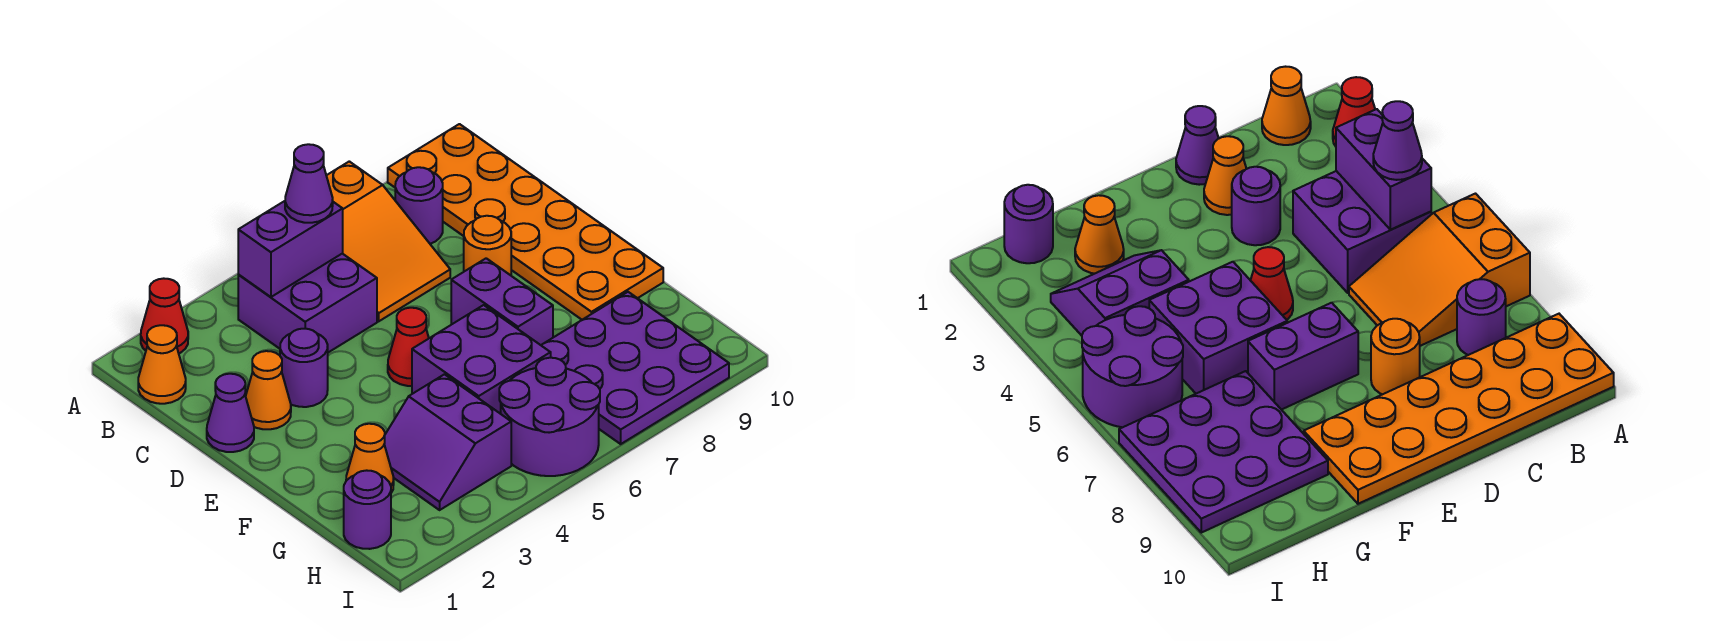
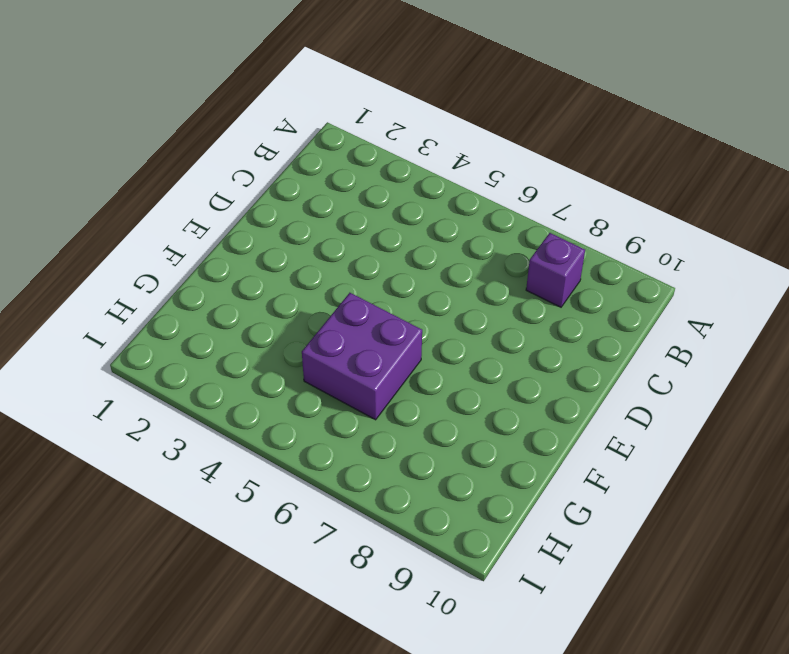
purple 1x1 brick [526,233,585,307] -> purple 1x1 round brick [395,167,443,244]
none -> red 1x1 cone [141,278,188,353]
none -> orange 2x3 slope [326,161,450,321]
none -> orange 2x6 plate [388,124,663,320]

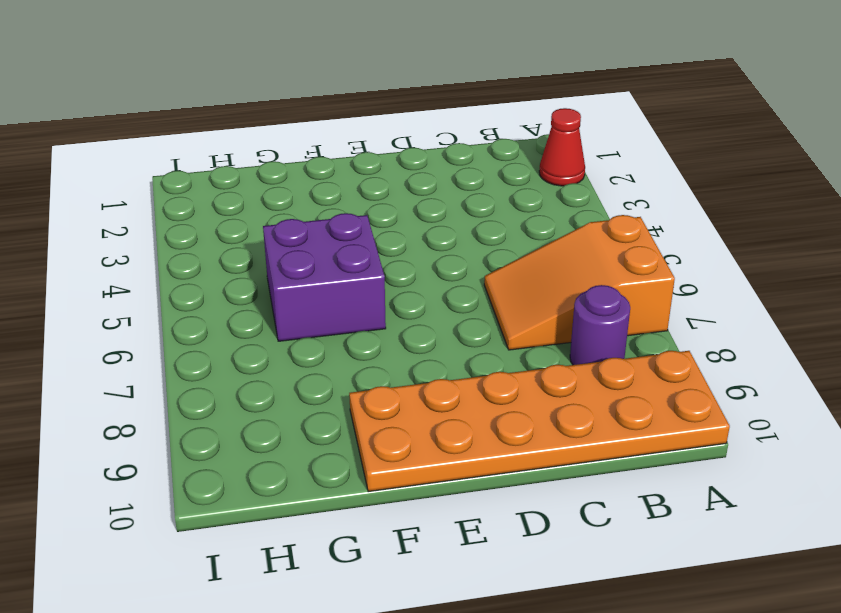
none -> orange 1x1 cone [138,325,186,404]
none -> purple 2x2 brick [238,254,377,352]
none -> purple 1x1 cone [207,374,254,452]

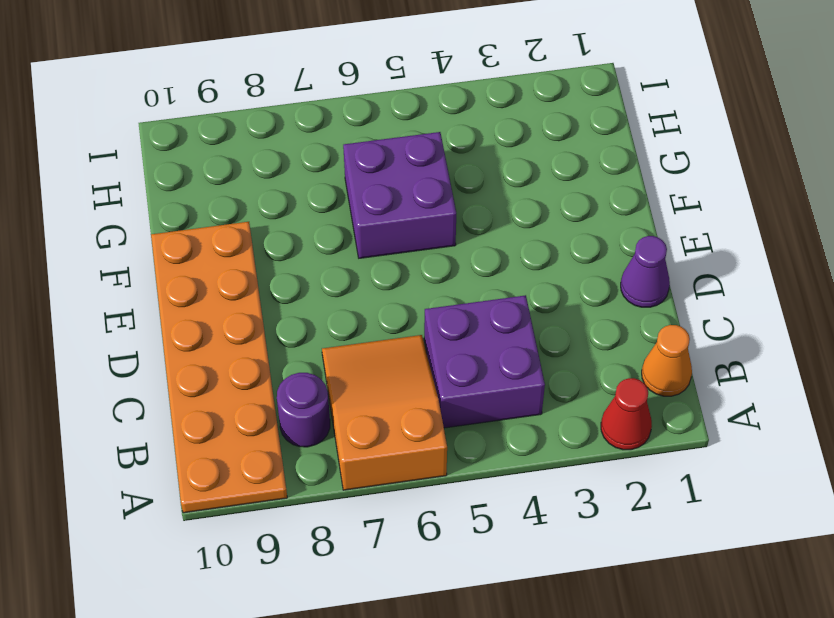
none -> orange 1x1 cone [246,351,291,429]
none -> purple 1x1 round brick [280,329,328,407]
none -> orange 1x1 round brick [464,216,511,275]

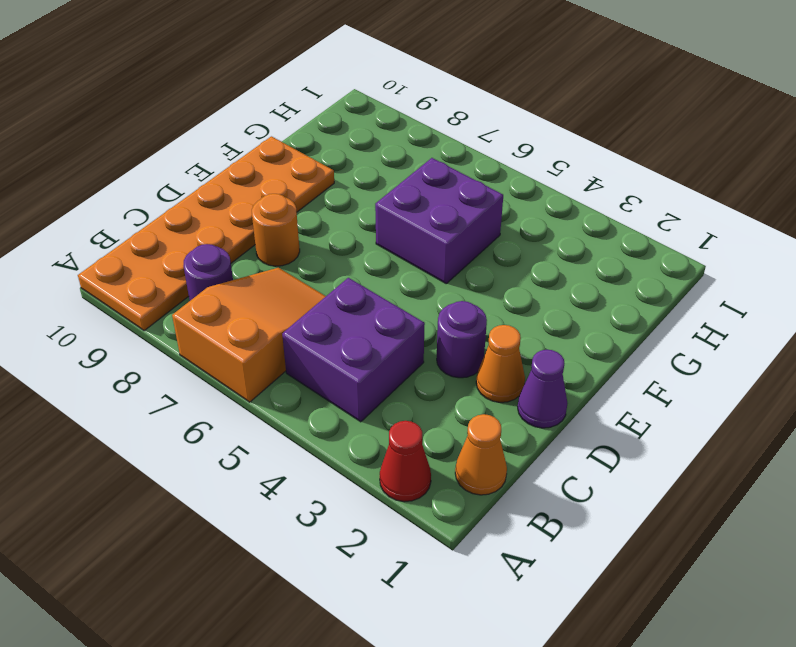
none -> red 1x1 cone [388,308,429,386]
none -> purple 1x2 brick [451,258,553,345]
none -> orange 1x1 cone [346,424,394,493]

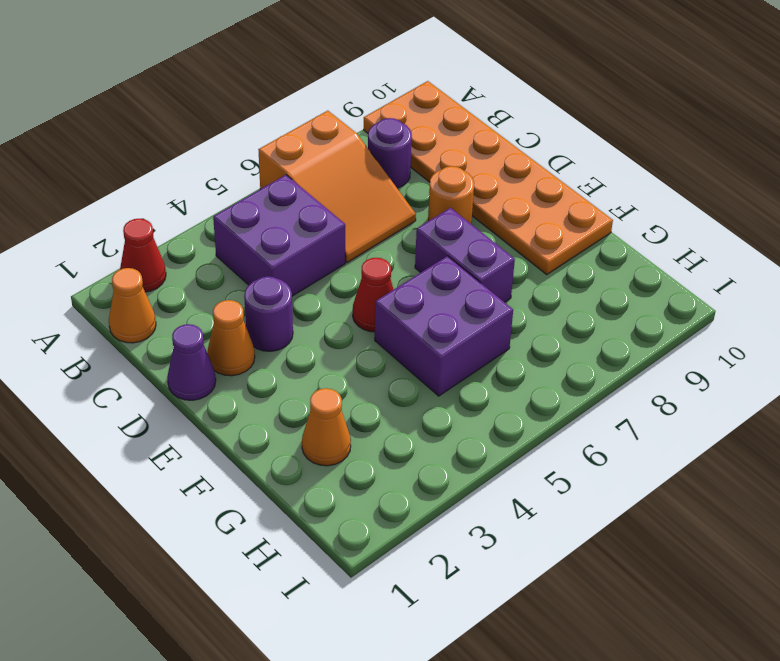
none -> purple 2x2 slope [384,374,511,510]
none -> purple 3x3 plate [541,292,729,444]
none -> purple 1x1 round brick [344,470,391,549]

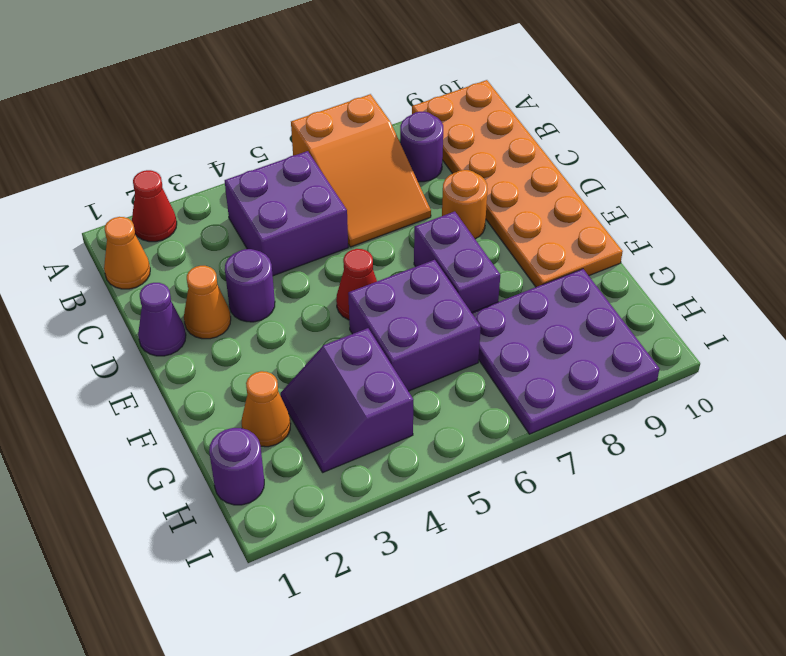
none -> purple 2x2 round brick [499,358,600,476]
none -> purple 1x2 brick [238,201,343,297]
none -> purple 1x1 cone [285,144,333,223]

